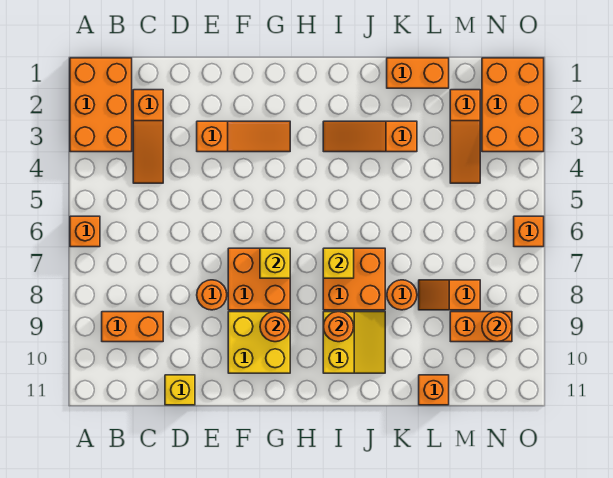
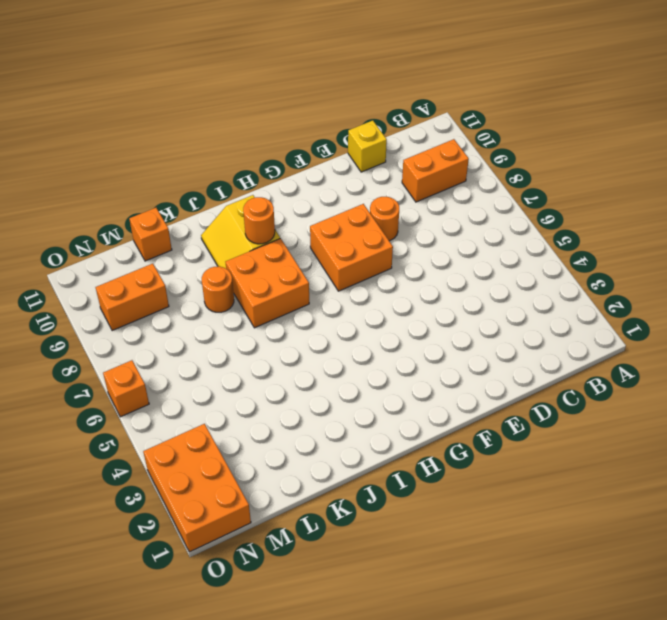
none -> orange 2x3 brick [70,58,132,152]
none -> orange 1x1 brick [70,216,100,247]
none -> orange 1x3 slope [133,90,163,183]

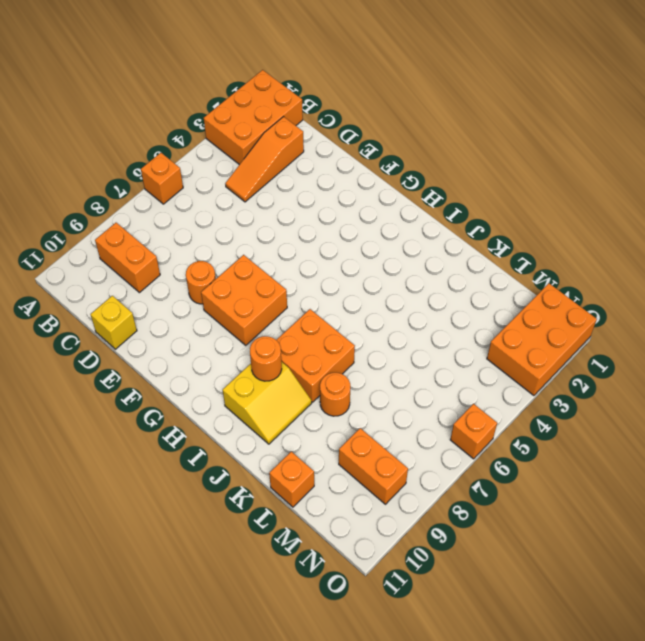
none -> orange 1x3 slope [197,121,290,152]
none -> yellow 2x2 brick [228,312,290,373]
none -> orange 1x3 slope [323,121,417,152]

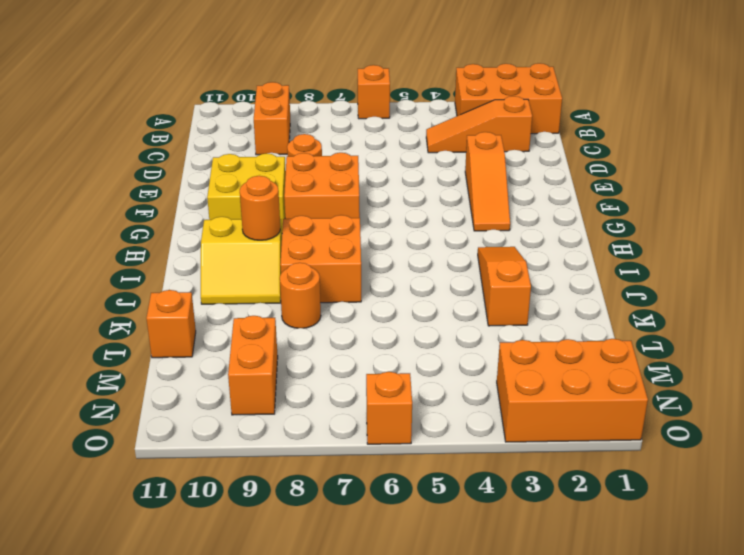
none -> yellow 1x1 brick [165,375,195,405]
none -> orange 1x2 brick [387,58,449,88]
none -> orange 1x2 slope [419,280,480,310]

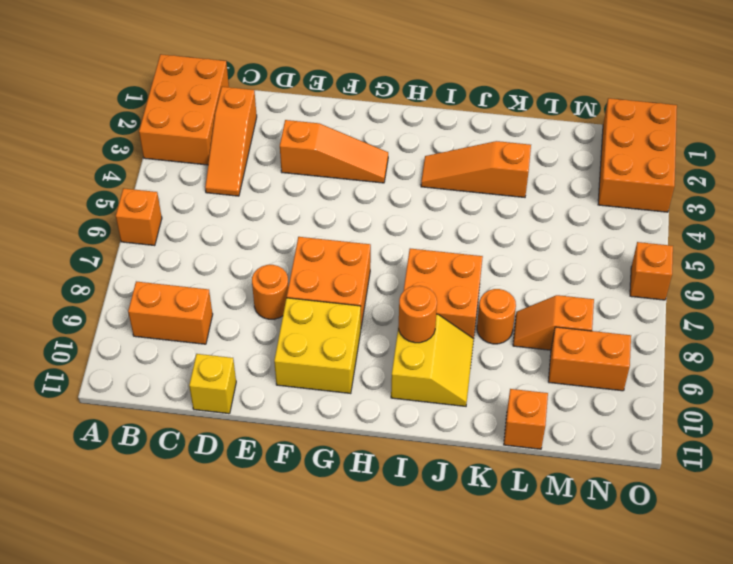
none -> orange 1x2 brick [387,58,449,88]
none -> orange 1x3 slope [450,90,480,183]
none -> yellow 1x1 brick [260,248,290,278]

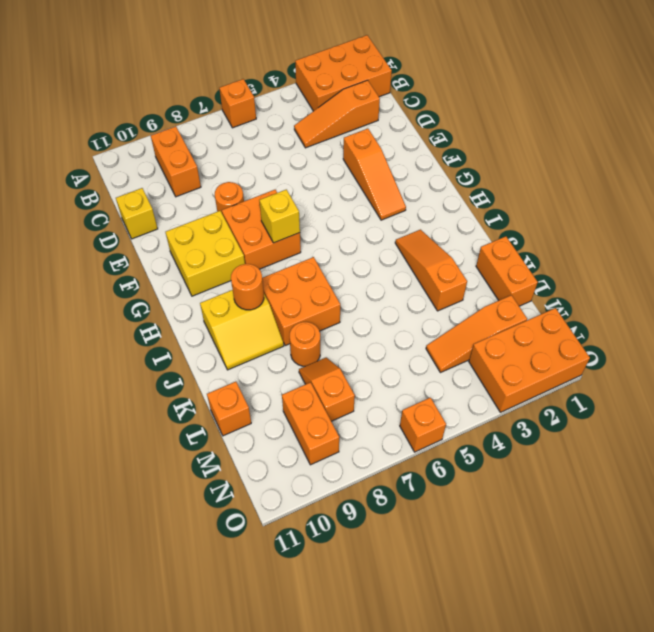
none -> orange 1x1 round brick [260,312,290,342]
none -> yellow 1x1 brick [323,248,354,278]
none -> orange 1x1 round brick [482,312,512,342]

